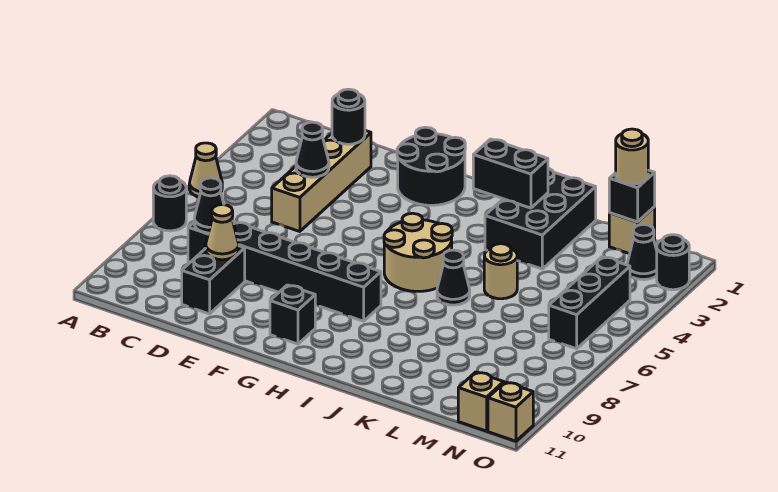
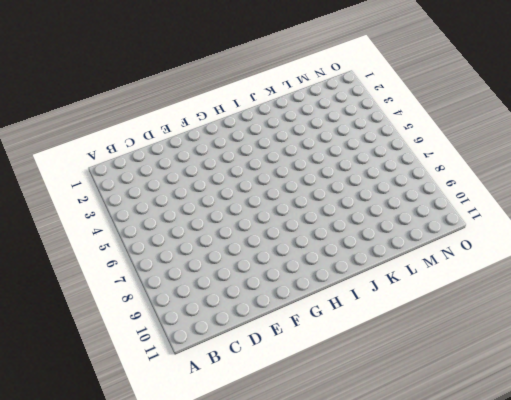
none -> tan 1x1 cone [189,143,222,197]
none -> black 1x1 round brick [153,176,186,231]
none -> black 1x6 brick [188,221,381,321]

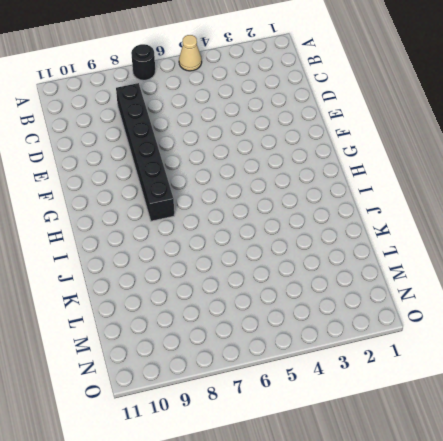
none -> tan 1x4 brick [272,131,371,232]
none -> black 1x2 brick [182,246,245,314]
none -> black 2x2 round brick [397,127,465,205]

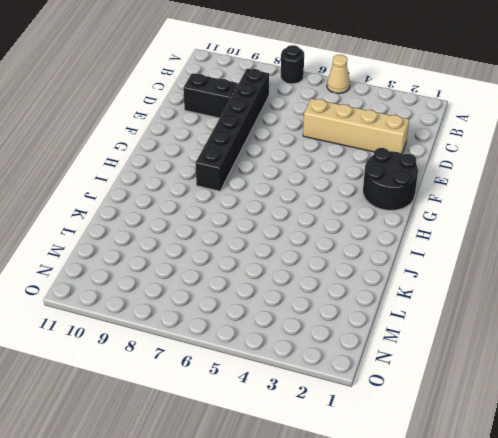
none -> black 1x1 brick [270,285,315,344]
none -> tan 2x2 round brick [384,213,452,291]
none -> black 2x3 brick [485,168,596,269]

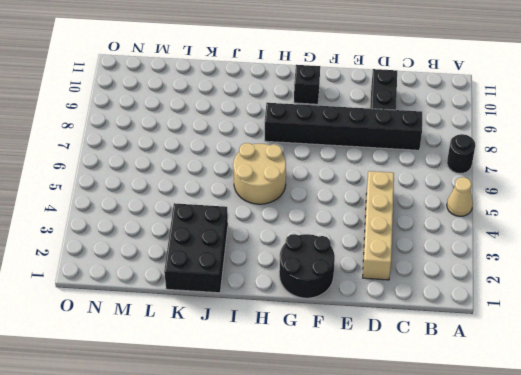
none -> black 1x1 cone [437,250,470,305]
none -> tan 1x1 round brick [484,244,517,299]
none -> tan 1x1 brick [609,207,655,254]

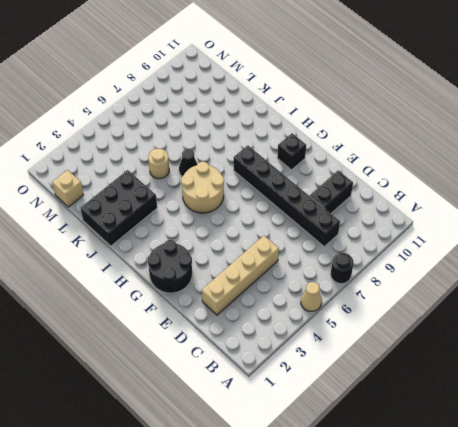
none -> black 1x1 cone [627,224,657,280]
none -> black 1x3 brick [549,257,630,349]
none -> tan 1x1 brick [458,372,504,431]

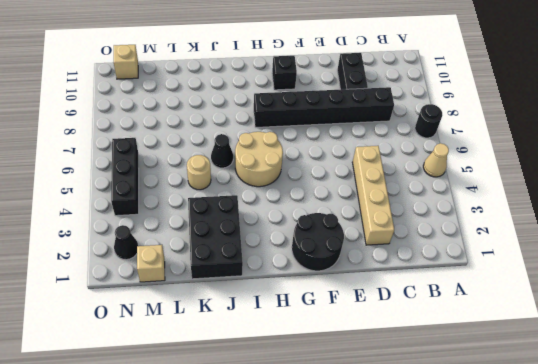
none -> black 1x1 round brick [657,235,689,290]
none -> tan 1x1 brick [488,382,533,441]
none -> black 1x1 cone [194,178,224,233]

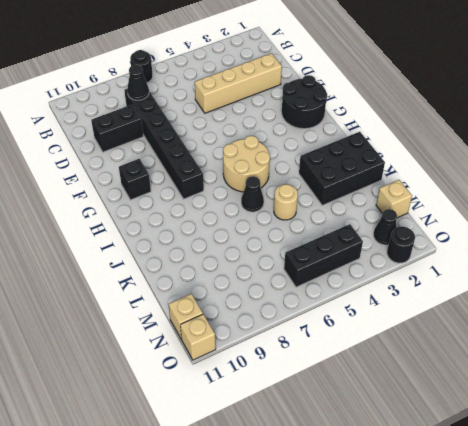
none -> tan 1x1 cone [189,143,222,197]
none -> black 1x1 round brick [332,89,365,144]
none -> black 1x1 cone [296,122,329,177]

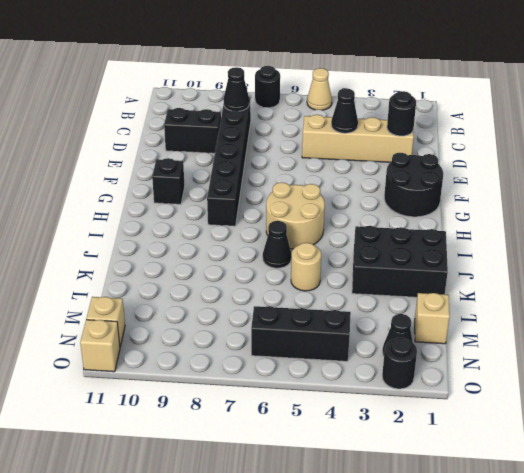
none -> tan 1x1 cone [206,205,239,260]
none -> black 1x2 brick [473,139,548,208]
none -> black 1x1 brick [609,170,655,222]

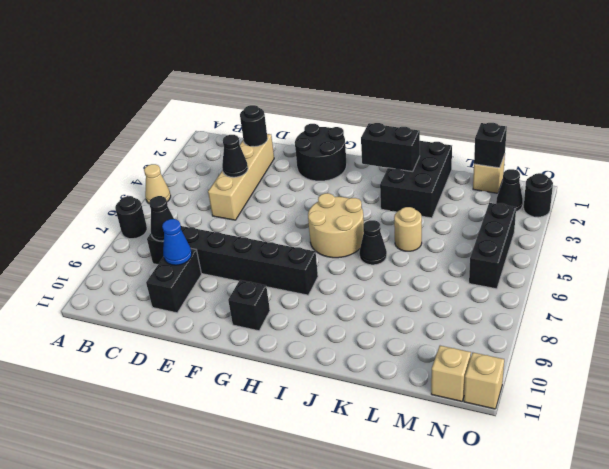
blue 1x1 cone [162,219,192,265] -> tan 1x1 cone [206,205,239,260]
none -> tan 1x1 round brick [616,129,648,184]

